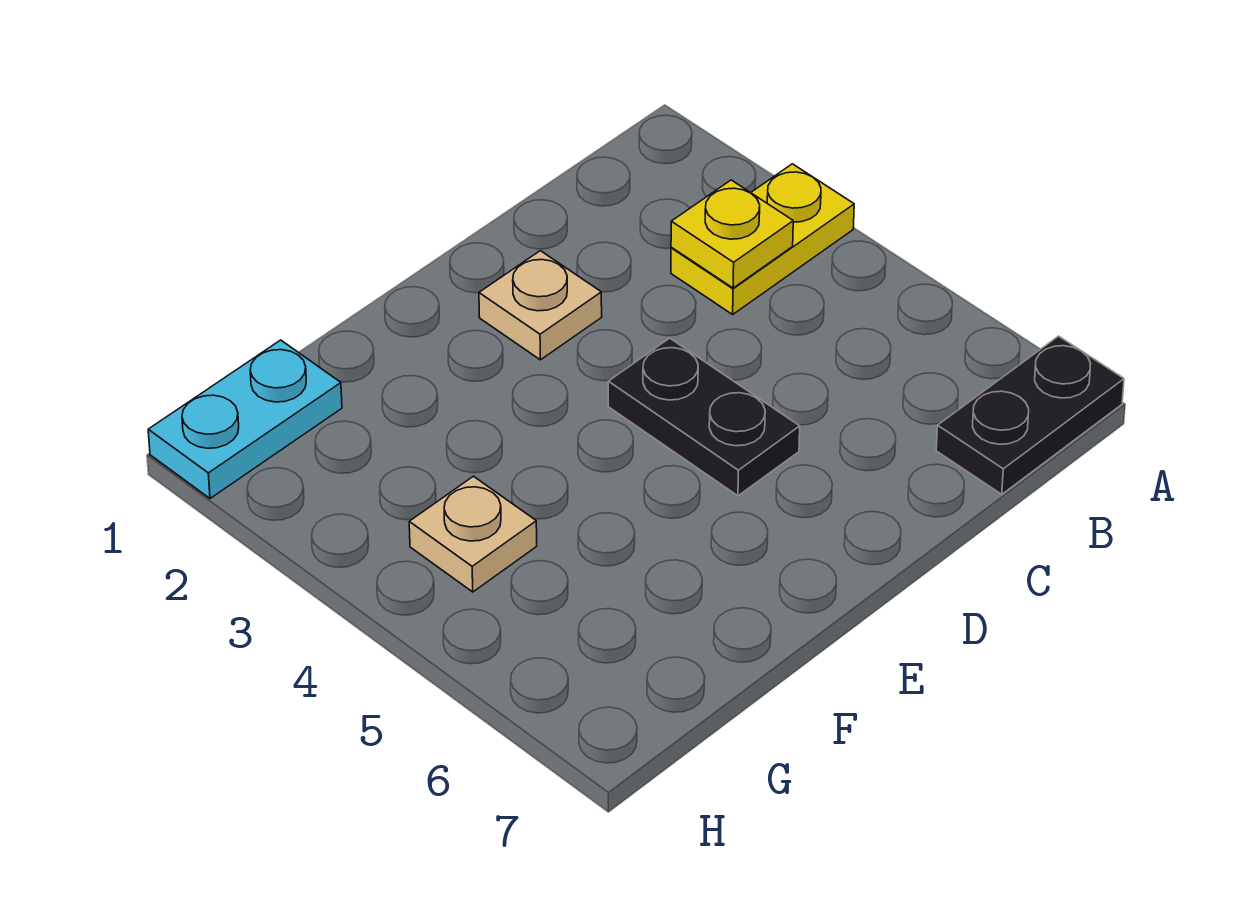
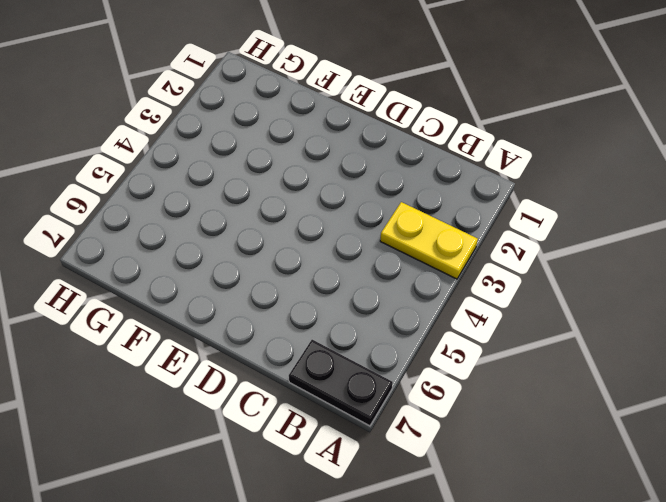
none -> tan 1x1 plate [479,251,602,360]
none -> black 1x2 plate [608,338,800,496]

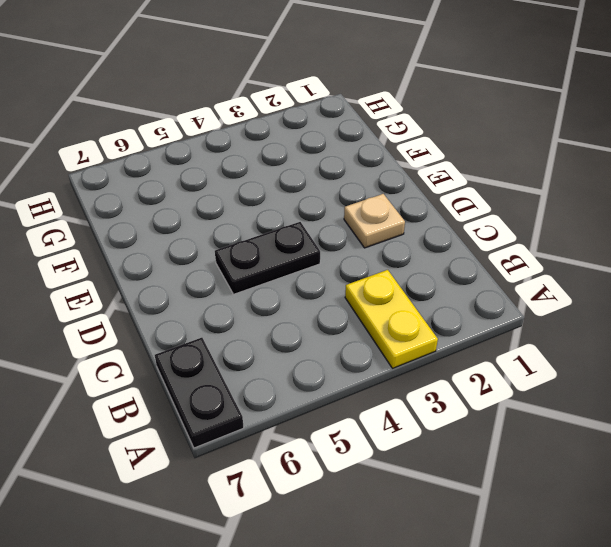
none -> cyan 1x2 plate [148,340,342,498]
none -> tan 1x1 plate [409,476,537,592]

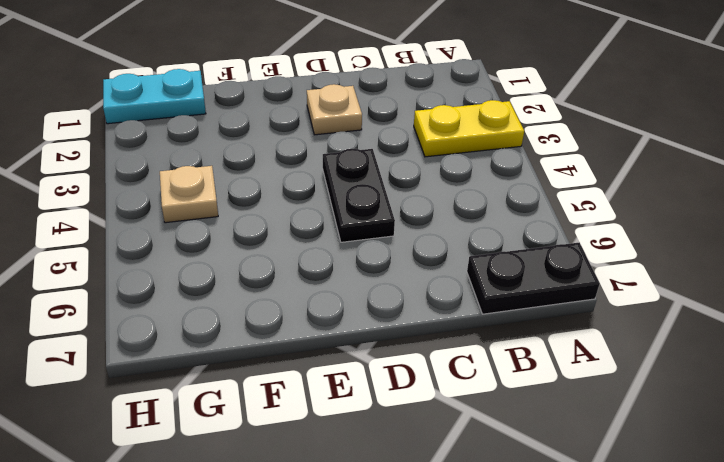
none -> yellow 1x1 plate [671,180,793,288]

